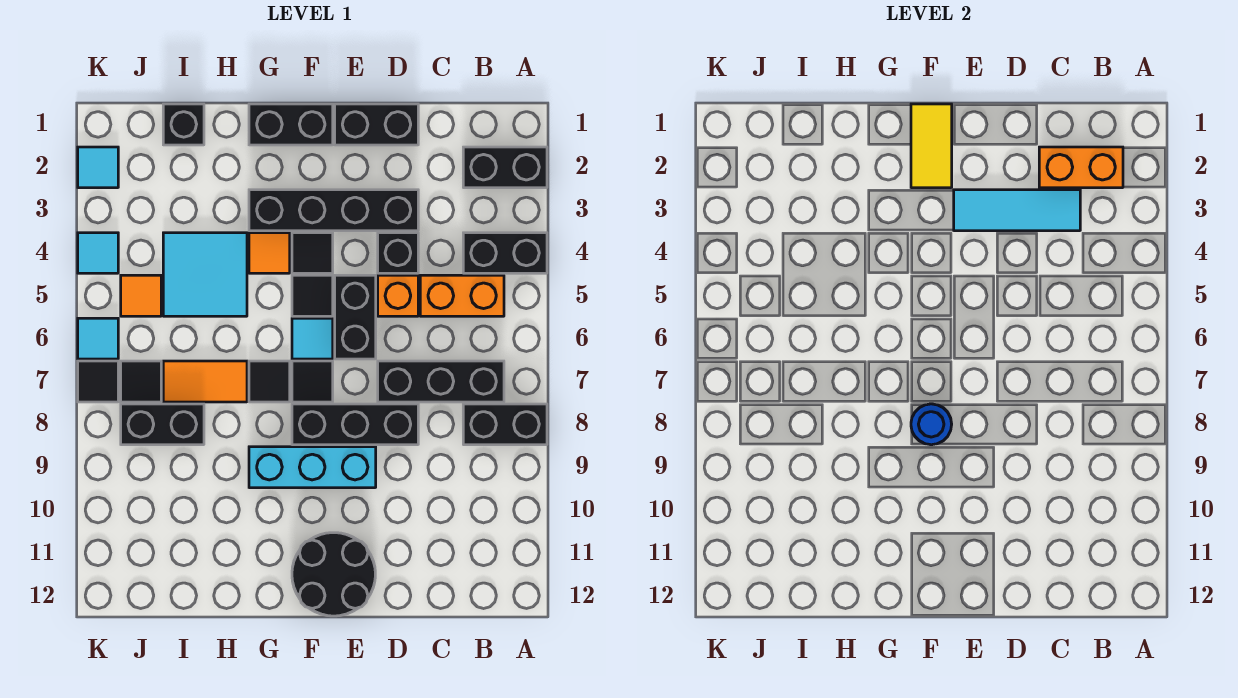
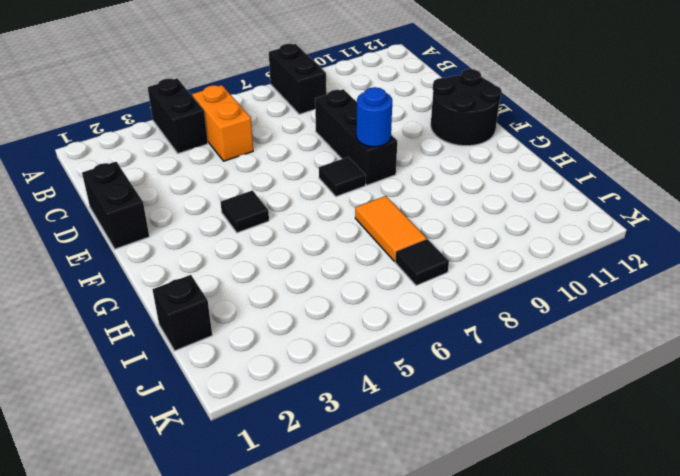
none -> black 1x2 brick [463,147,547,188]
none -> black 1x3 brick [378,361,504,402]
none -> black 1x4 brick [249,190,418,231]
none -> black 1x1 brick [378,233,418,273]

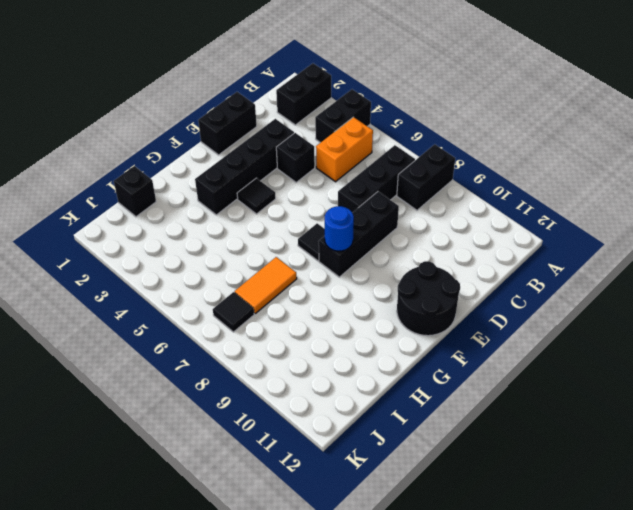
none -> orange 1x1 brick [378,275,418,316]
none -> black 1x2 brick [335,275,376,359]
none -> cyan 1x3 brick [249,447,376,488]
none -> black 1x2 brick [249,104,333,145]

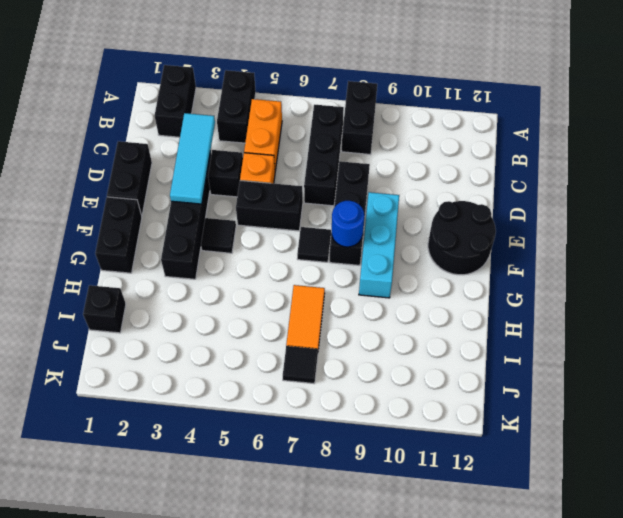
none -> black 1x1 tile [292,275,333,316]
none -> cyan 1x1 tile [292,318,333,359]
none -> orange 1x1 tile [249,233,290,273]
none -> black 1x1 tile [249,361,290,402]

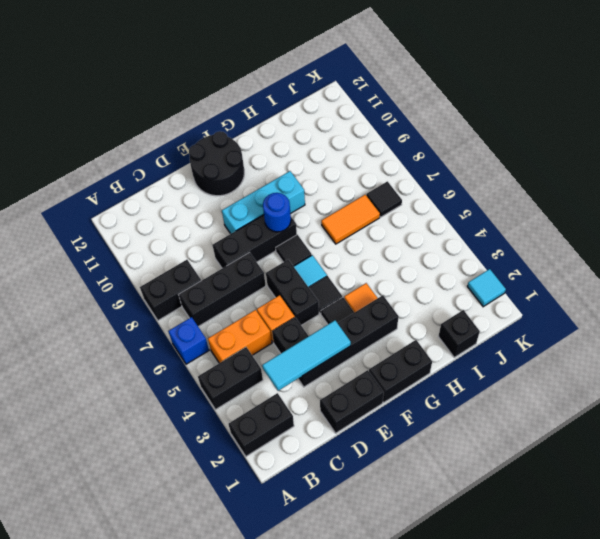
blue 1x1 brick [168,317,209,364] -> none
none -> black 1x1 tile [249,361,290,402]
none -> cyan 2x2 tile [163,233,247,316]
none -> black 1x2 brick [121,404,204,445]
none -> orange 1x1 tile [121,275,161,316]

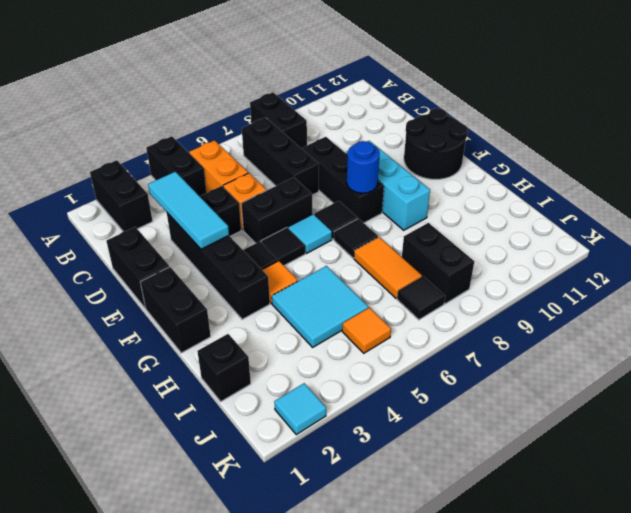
none -> cyan 1x1 tile [78,233,118,273]
none -> cyan 1x1 tile [78,318,118,359]
none -> black 1x1 tile [78,361,118,402]
none -> orange 1x2 brick [1039,147,1123,188]

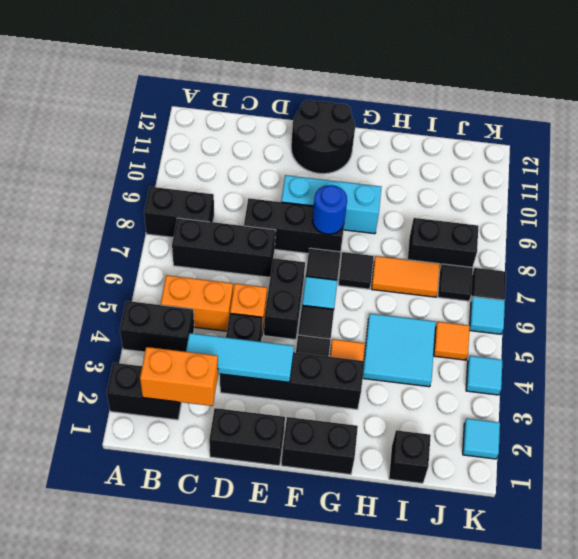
none -> yellow 1x2 tile [911,104,952,188]

